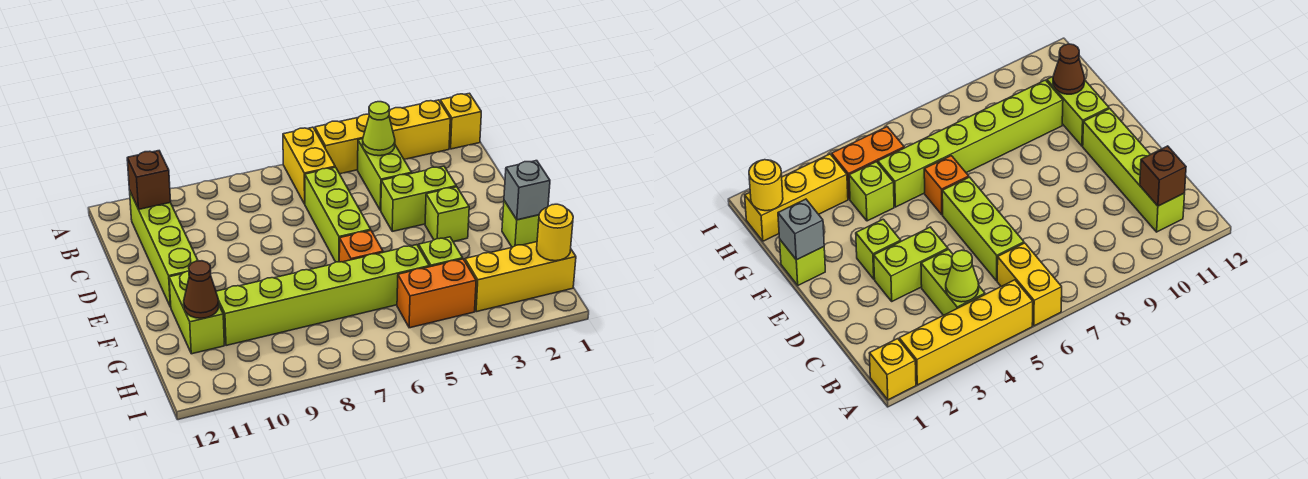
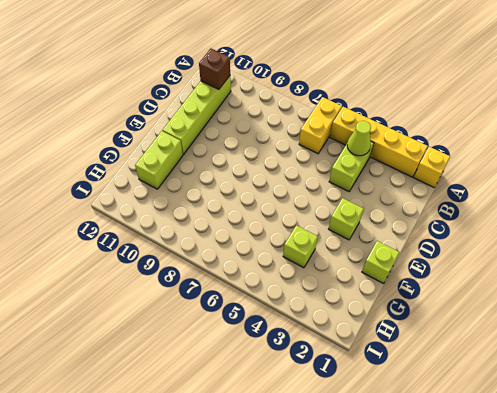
none -> lime 1x3 brick [305,167,371,262]
none -> lime 1x2 brick [381,166,456,231]
none -> orange 1x1 brick [339,231,383,262]

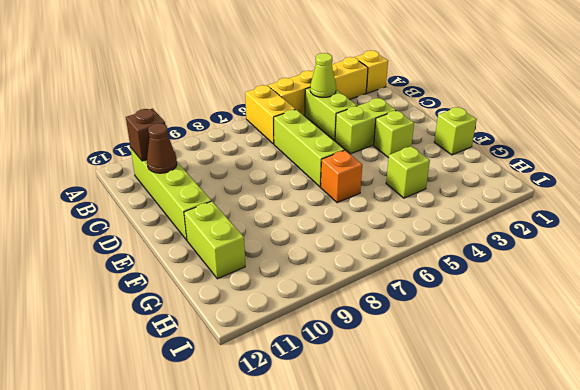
brown 1x1 cone [147,123,177,173] -> brown 1x1 cone moved to [184,261,219,318]
none -> lime 1x6 brick [216,245,429,346]
none -> yellow 1x3 brick [465,242,576,312]
none -> orange 1x2 brick [397,259,476,328]

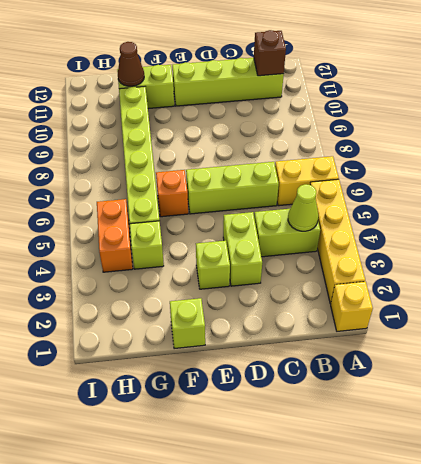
none -> yellow 1x3 brick [465,242,576,312]
none -> grey 1x1 brick [504,161,550,220]
none -> yellow 1x1 round brick [537,204,573,261]

